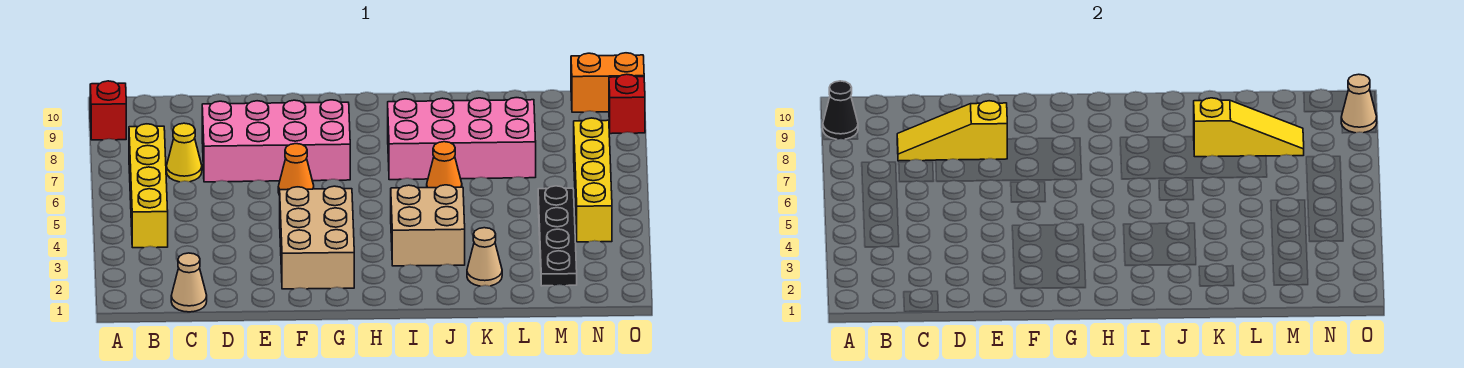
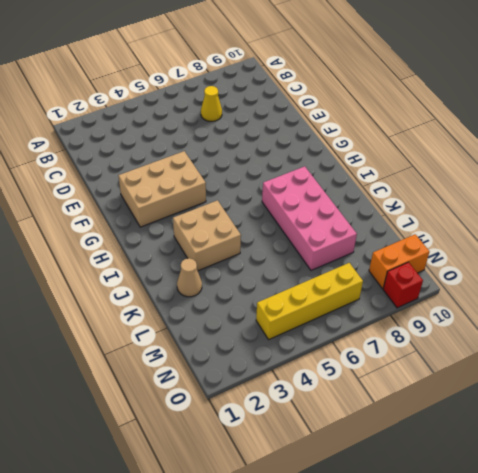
orange 1x2 brick [369,234,429,289] -> orange 1x2 brick turned to [571,53,644,112]
none -> red 1x1 brick [90,81,126,140]
none -> yellow 1x4 brick [129,124,168,248]
none -> tan 1x1 cone [171,253,207,312]

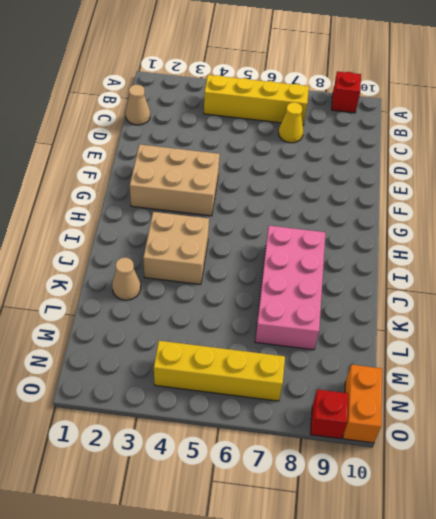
none -> pink 2x4 brick [202,100,350,182]
none -> orange 1x1 cone [278,144,314,195]
none -> orange 1x1 cone [427,142,462,188]

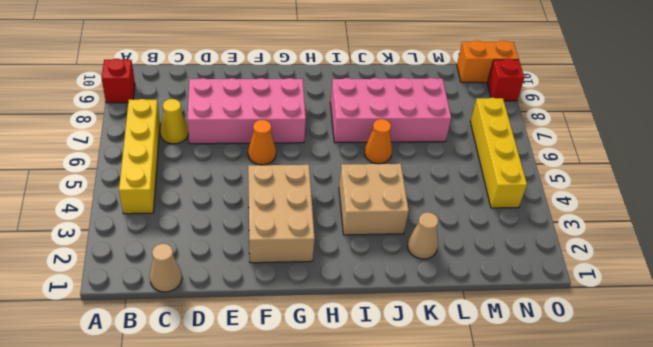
none -> black 1x4 plate [538,186,577,286]
none -> black 1x1 cone [823,81,858,139]
none -> yellow 1x3 slope [897,101,1007,161]

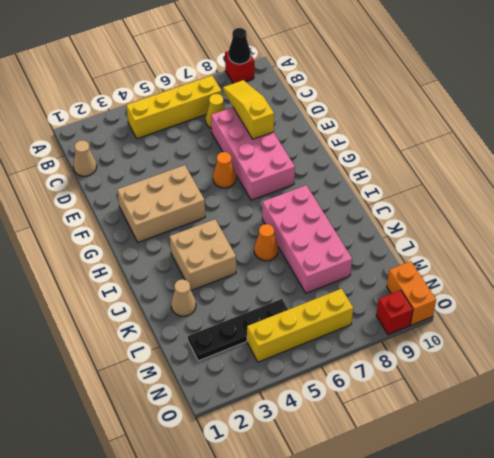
none -> yellow 1x3 slope [1194,98,1304,157]
none -> tan 1x1 cone [1341,74,1377,133]

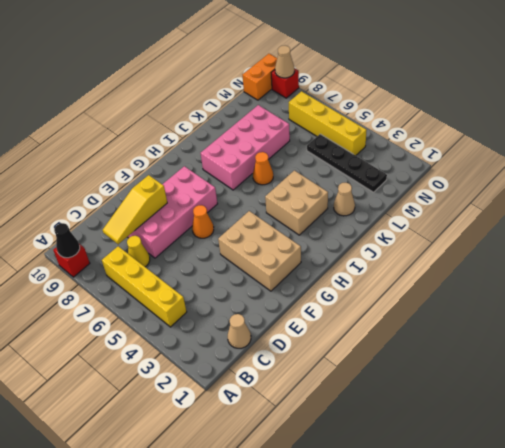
none -> yellow 1x3 slope [1194,98,1304,157]

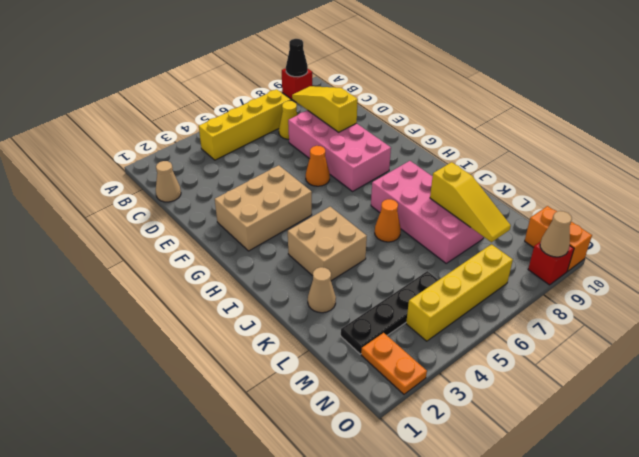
orange 1x2 plate [361,333,427,394] -> none

